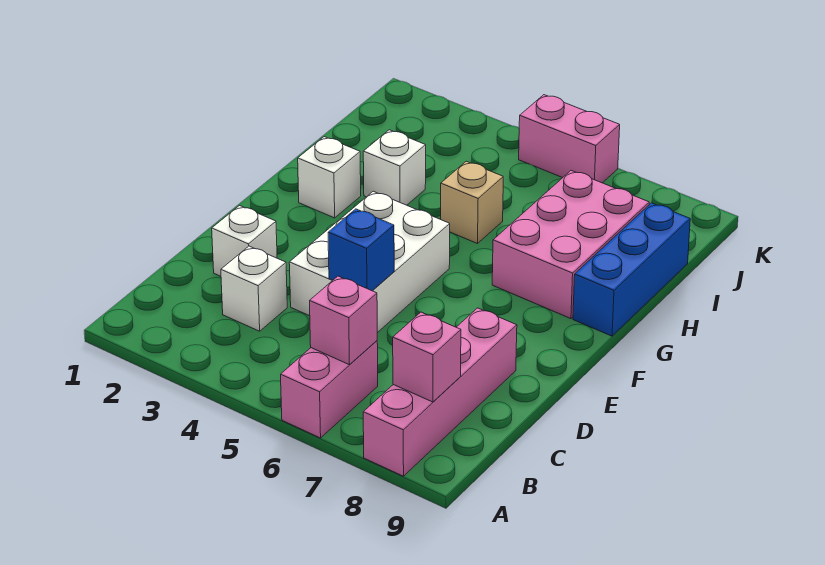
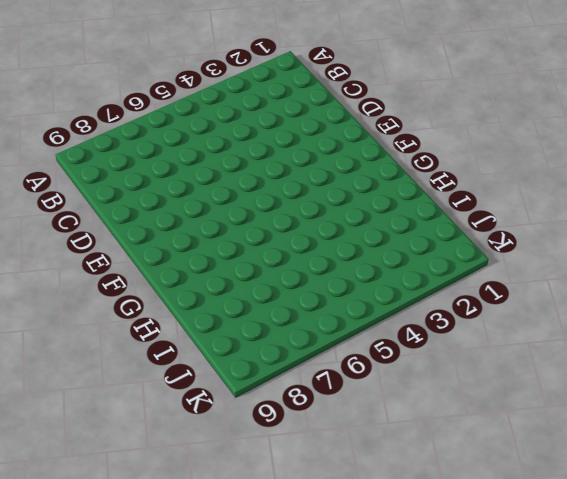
none -> pink 1x2 brick [281,341,378,438]
none -> pink 1x4 brick [363,308,517,476]
none -> white 1x1 brick [221,246,287,331]

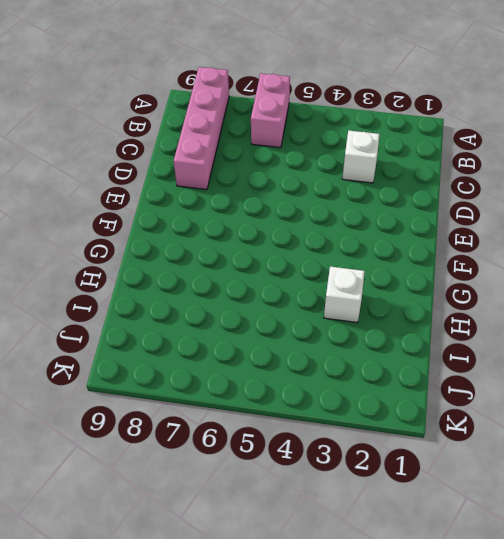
none -> white 1x1 brick [212,206,277,276]
none -> white 2x3 brick [289,191,450,333]
none -> white 1x1 brick [298,137,361,218]

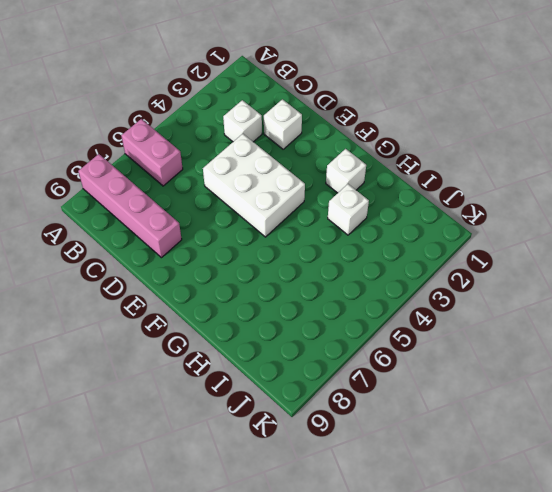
none -> pink 2x3 brick [492,171,649,319]
none -> blue 1x3 brick [573,203,690,336]
none -> tan 1x1 brick [441,161,503,244]

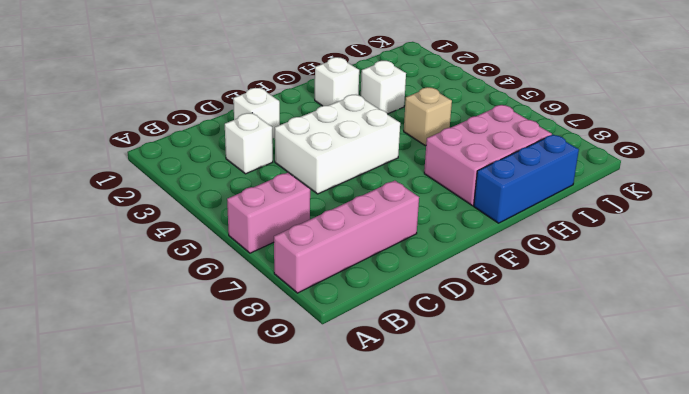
none -> pink 1x2 brick [519,95,620,183]
none -> pink 1x1 brick [310,276,377,365]
none -> pink 1x1 brick [393,312,461,402]

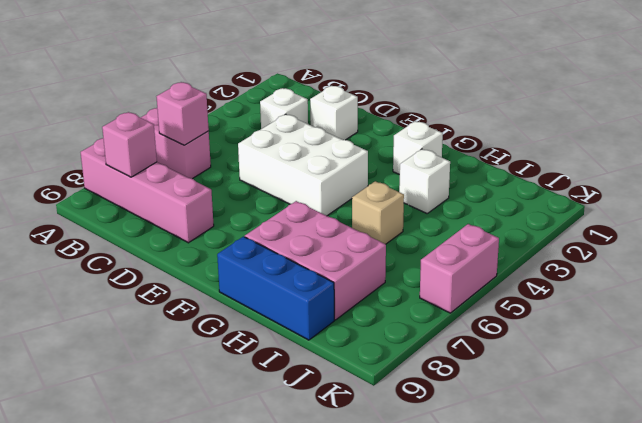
none -> blue 1x1 brick [328,209,394,291]

